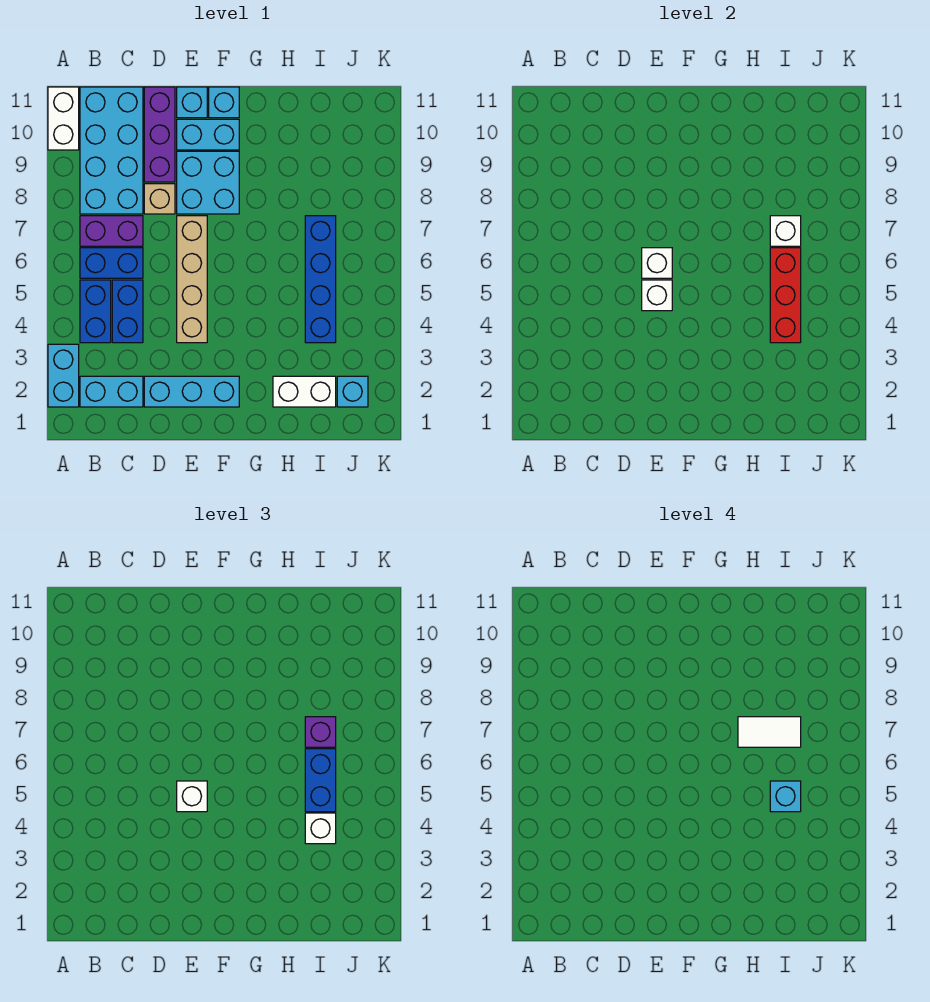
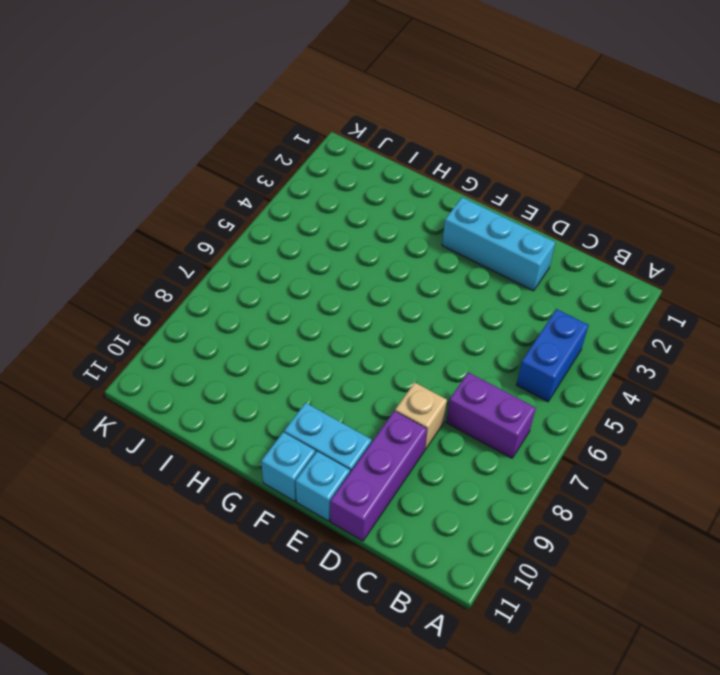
none -> cyan 1x2 brick [48,344,79,407]
none -> white 1x2 brick [48,87,79,150]
none -> cyan 1x2 brick [80,376,143,407]

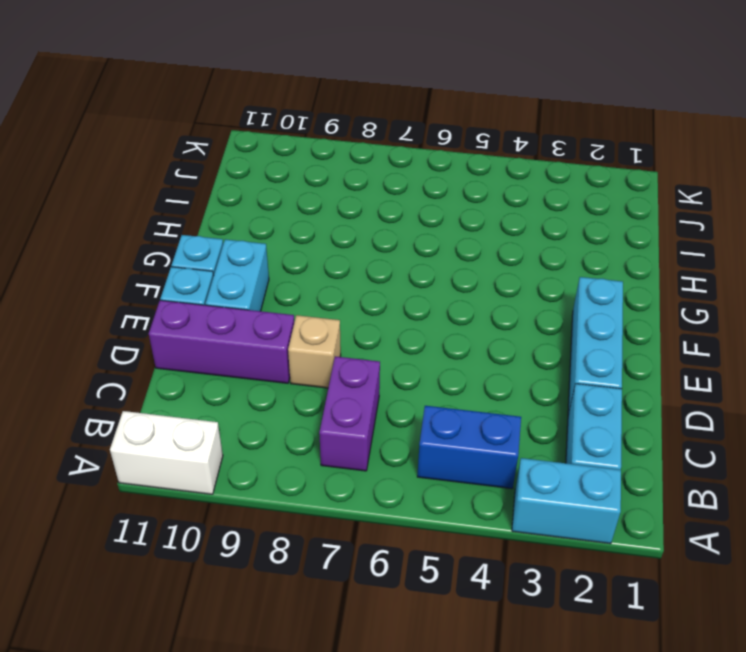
none -> blue 1x2 brick [80,248,143,278]
none -> cyan 2x4 brick [80,87,143,214]
none -> blue 1x2 brick [112,280,143,343]

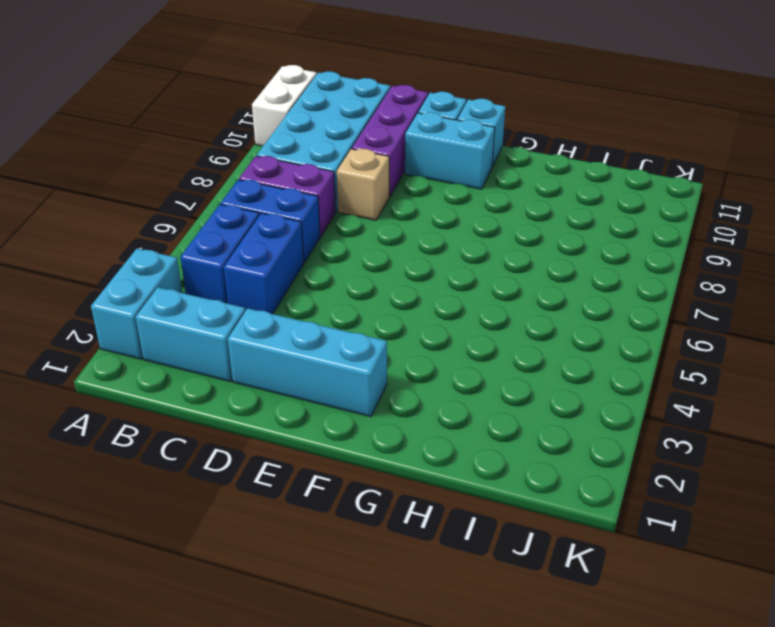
none -> tan 1x4 brick [177,216,207,343]
none -> cyan 2x2 brick [177,151,239,214]
none -> white 1x2 brick [273,376,336,407]

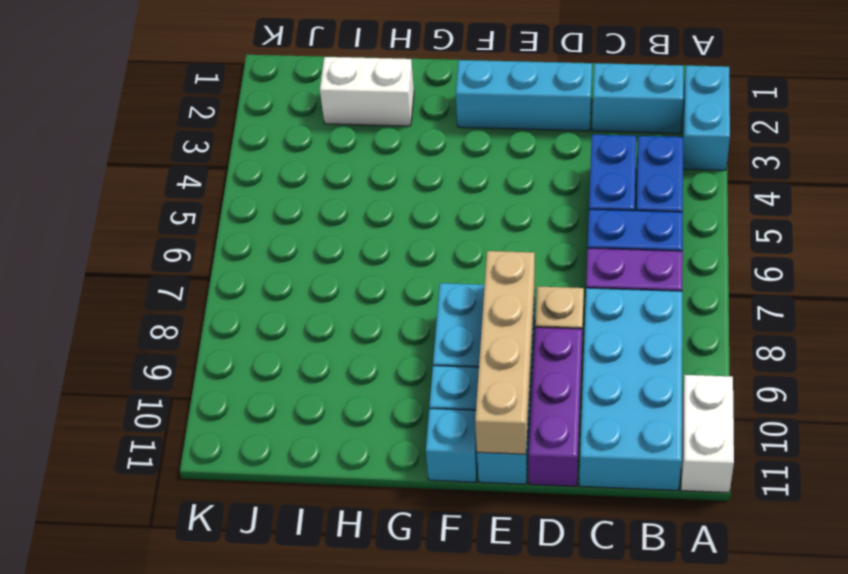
tan 1x4 brick [475,251,535,454] -> tan 1x4 brick moved to [177,216,207,343]
none -> blue 1x4 brick [305,216,336,343]
none -> cyan 1x1 brick [337,376,368,407]
none -> white 1x1 brick [642,280,672,311]

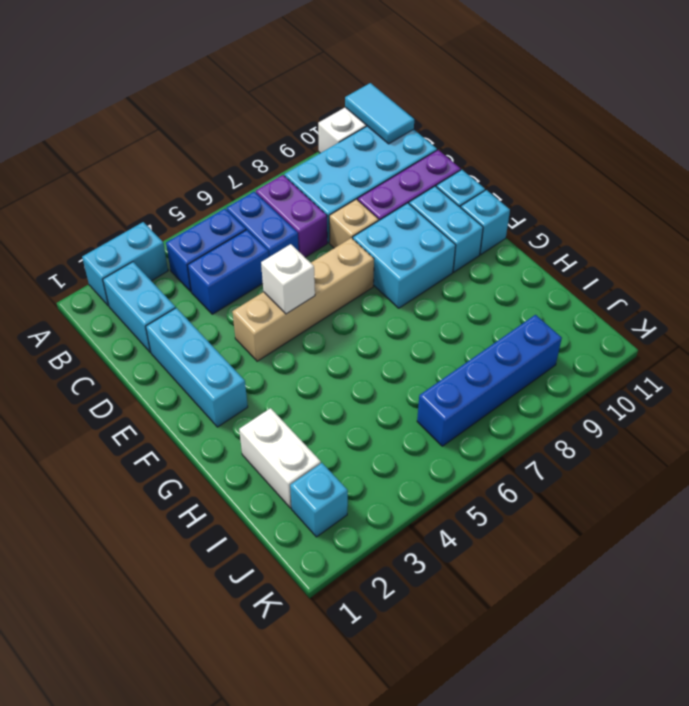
cyan 1x2 tile [345,83,414,144] -> none
blue 1x4 brick [417,315,562,446] -> blue 1x4 brick moved to [305,216,336,343]
none -> white 1x1 brick [642,248,672,278]
none -> red 1x3 brick [770,248,801,343]
none -> white 1x1 brick [770,216,801,246]

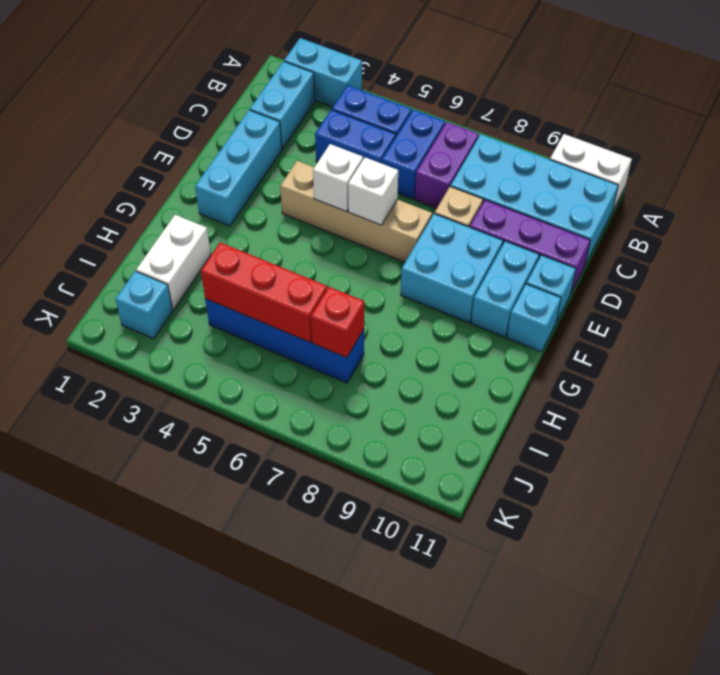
red 1x1 brick [311,287,364,358] -> white 1x1 brick [770,216,801,246]
none -> white 1x1 brick [177,781,207,812]
none -> white 1x1 brick [305,813,336,844]
none -> blue 1x2 brick [305,749,336,812]

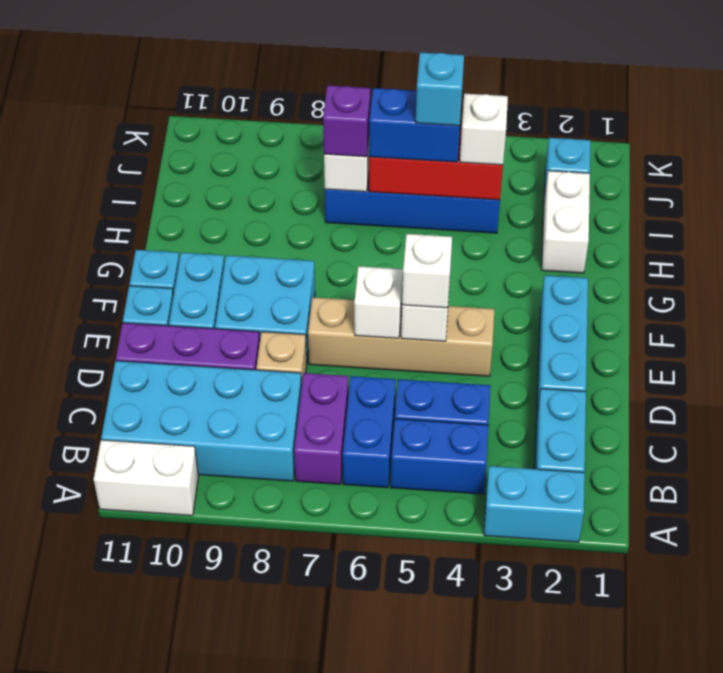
none -> white 1x2 tile [738,717,801,747]

